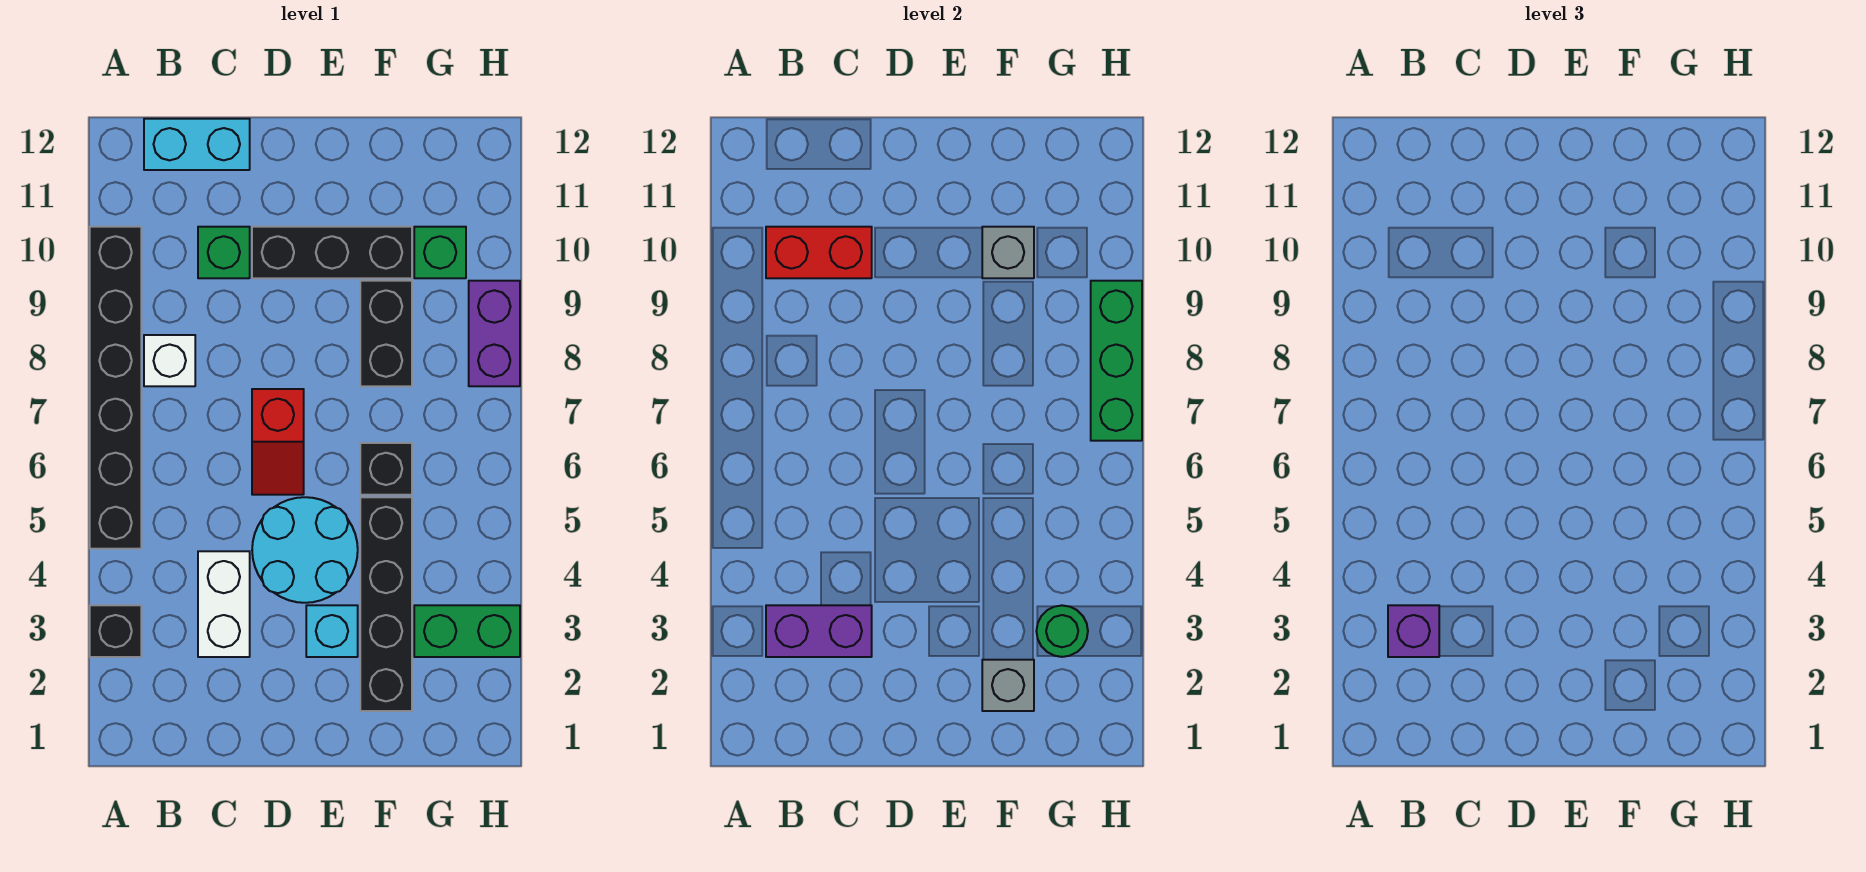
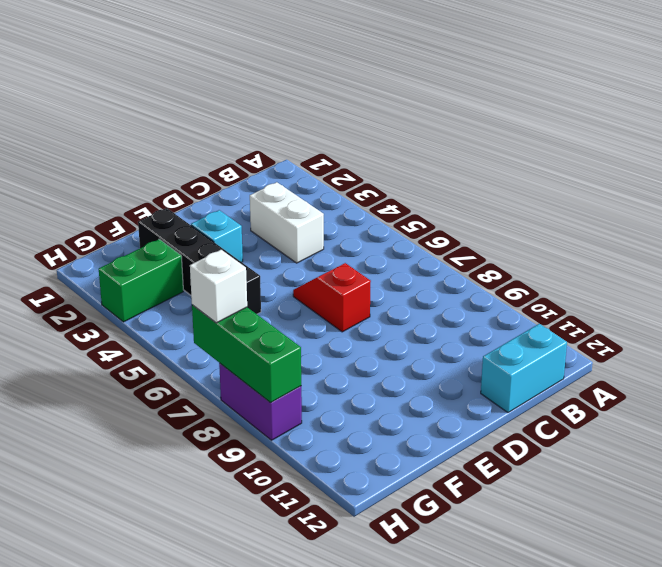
white 1x1 brick [190,250,247,323] -> white 1x1 brick moved to [144,335,195,386]
none -> black 1x1 brick [90,605,141,657]
none -> black 1x6 brick [90,227,141,549]
none -> green 1x1 brick [198,227,250,278]

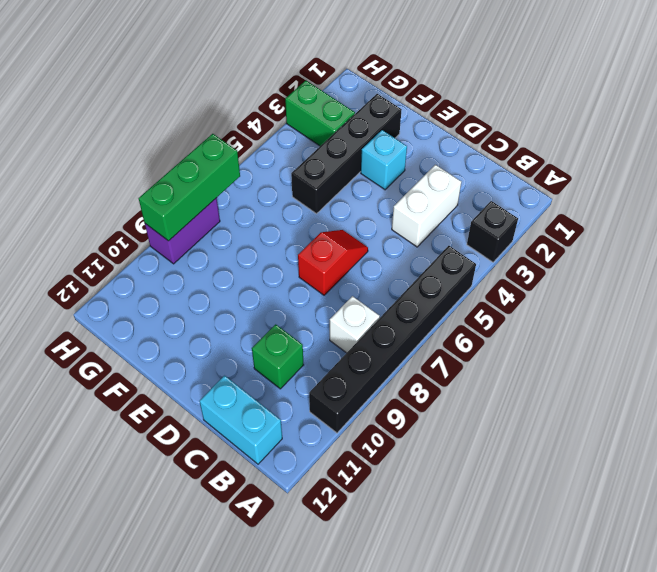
none -> cyan 2x2 round brick [252,497,358,603]
none -> black 1x3 brick [252,227,412,278]
none -> black 1x1 brick [360,443,412,495]

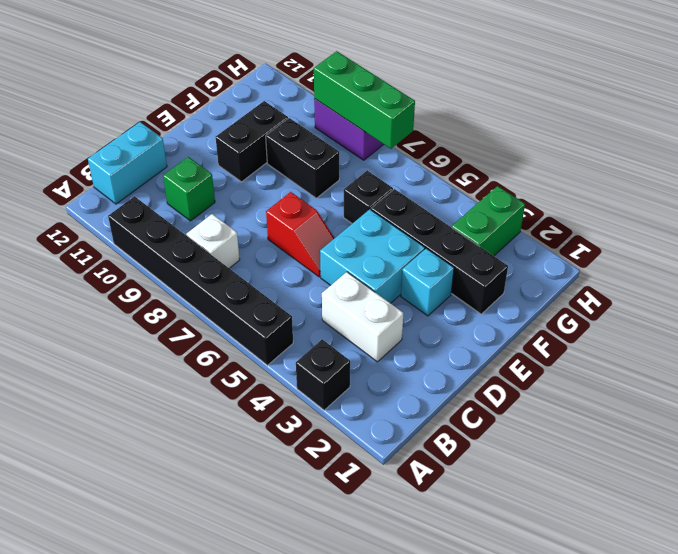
cyan 2x2 brick [320,209,425,303] -> cyan 2x2 round brick [252,497,358,603]
black 1x2 brick [216,101,288,182] -> black 1x3 brick [252,227,412,278]
none -> green 1x1 brick [414,227,466,278]
none -> purple 1x2 brick [766,605,872,657]
none -> red 1x2 brick [766,227,872,278]

